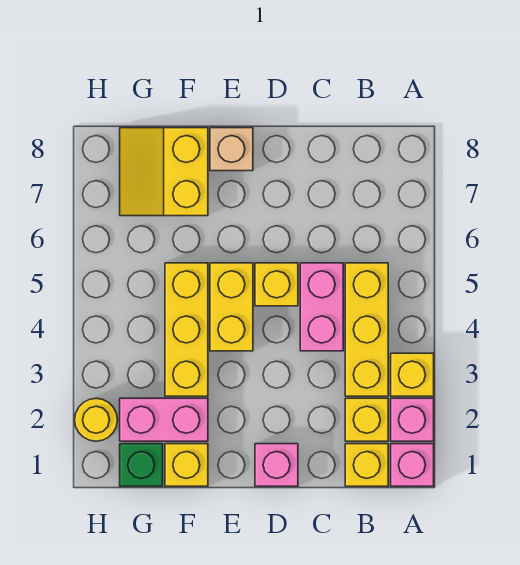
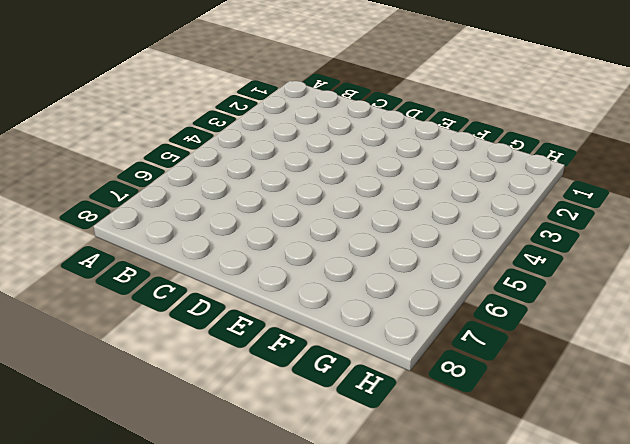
none -> pink 1x1 brick [391,444,434,486]
none -> pink 1x1 brick [391,398,434,441]
none -> yellow 1x1 brick [391,353,434,396]

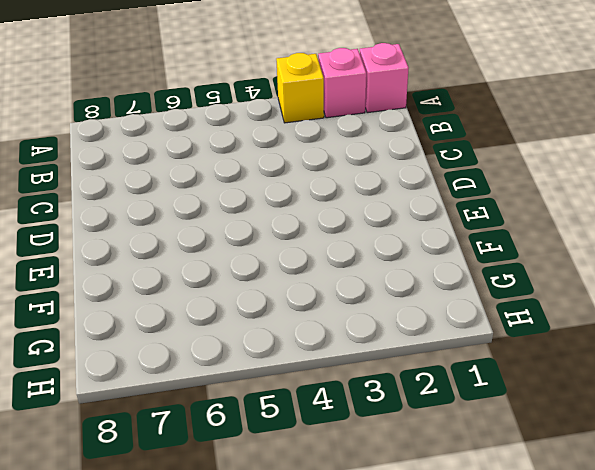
none -> yellow 1x1 brick [345,444,388,486]
none -> yellow 1x1 brick [345,398,388,441]
none -> yellow 1x3 brick [345,263,388,396]

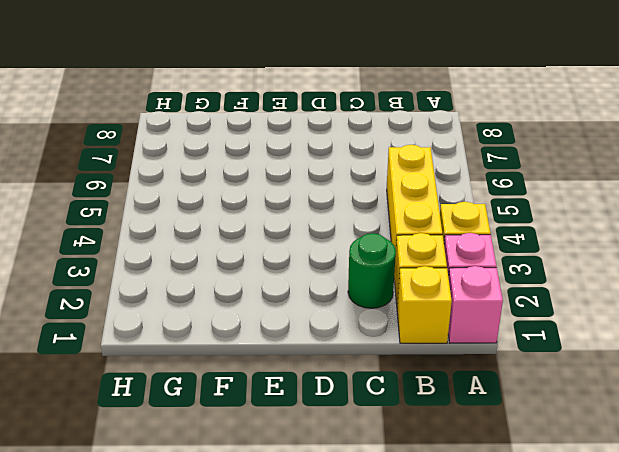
green 1x1 round brick [348,233,396,308] -> none
none -> pink 1x2 brick [300,263,343,351]
none -> pink 1x1 brick [255,444,298,486]
none -> yellow 1x1 brick [255,263,298,306]

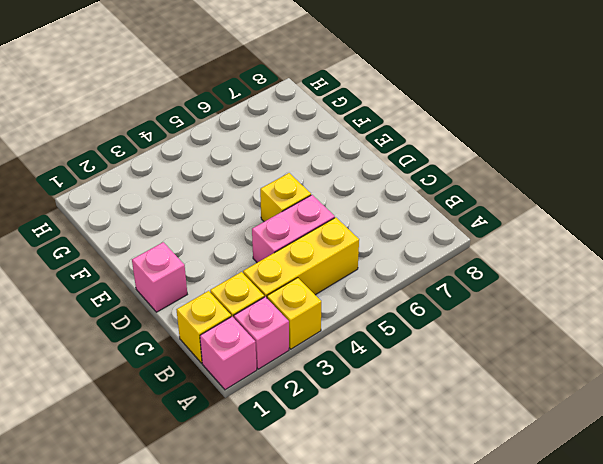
none -> yellow 1x2 brick [210,263,253,351]
none -> tan 1x1 brick [210,128,253,171]
none -> yellow 1x1 brick [165,444,208,486]

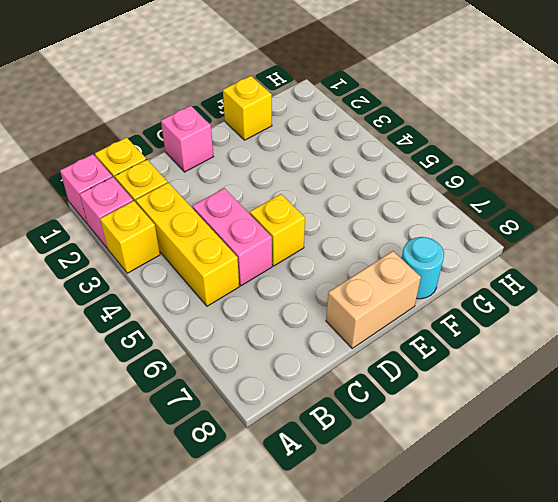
tan 1x2 brick [326,251,421,348] -> tan 1x1 brick [210,128,253,171]
cyan 1x1 round brick [402,237,444,299] -> yellow 2x2 slope [120,128,208,216]
none -> yellow 1x2 brick [210,263,253,351]
none -> pink 1x2 brick [120,398,208,441]
none -> yellow 1x3 brick [165,263,208,396]

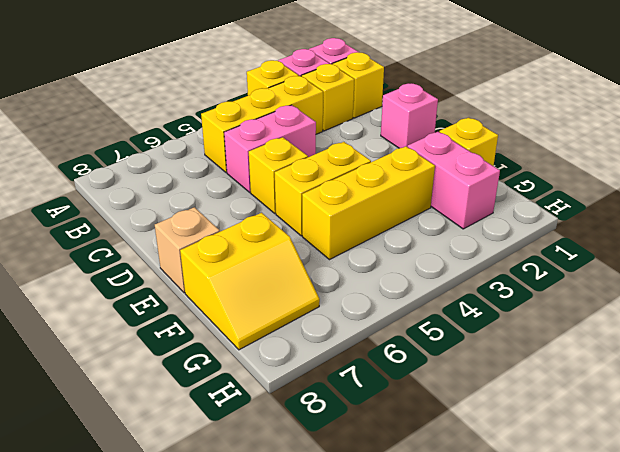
none -> green 1x1 brick [120,444,163,486]
none -> yellow 1x1 round brick [75,398,118,441]

